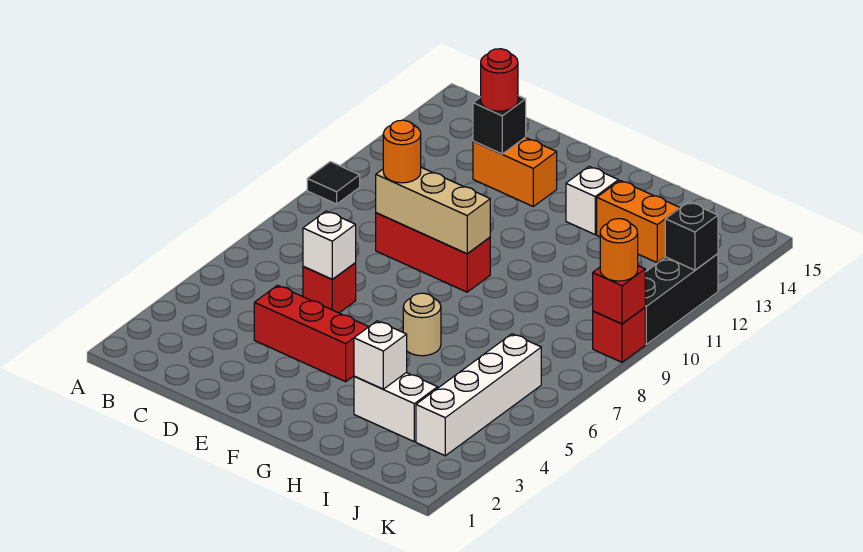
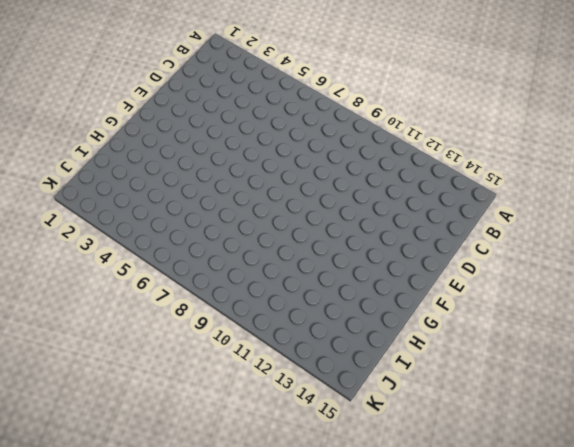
none -> black 1x1 tile [307,162,360,204]
none -> red 1x3 brick [254,285,369,382]
none -> red 1x1 brick [303,263,356,313]

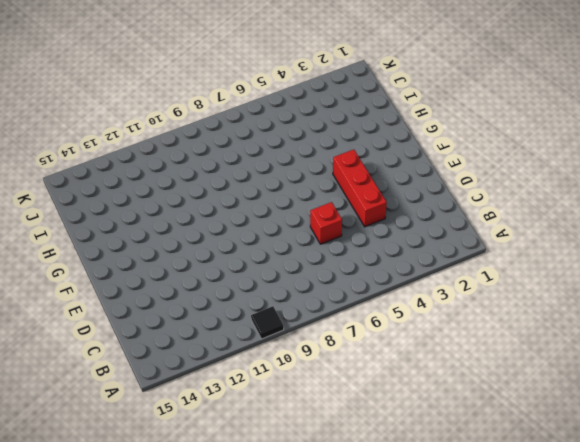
none -> red 1x3 brick [376,213,490,292]
none -> orange 1x2 brick [473,137,557,206]
none -> tan 1x1 round brick [403,293,441,356]

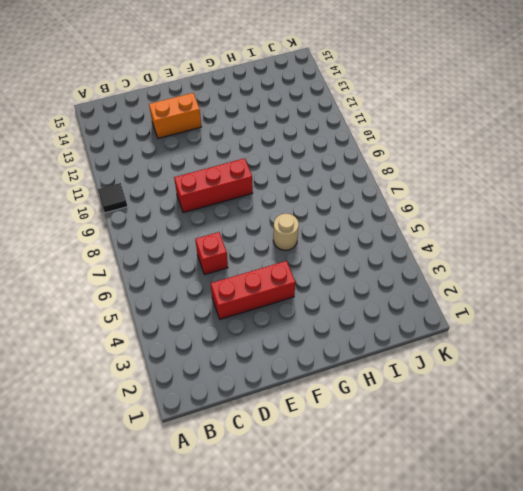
none -> white 1x1 brick [566,167,618,234]
none -> white 1x2 brick [354,373,438,442]
none -> orange 1x2 brick [597,181,680,263]

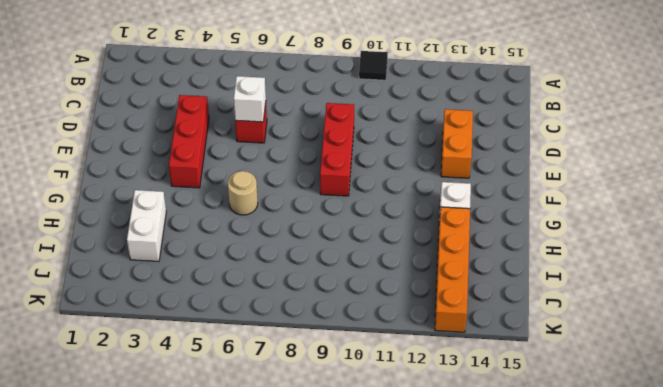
orange 1x4 brick [435,207,470,332] -> orange 1x2 brick [597,181,680,263]
none -> white 1x4 brick [416,334,541,456]
none -> red 1x1 brick [593,308,645,362]
none -> black 1x3 brick [645,254,718,344]

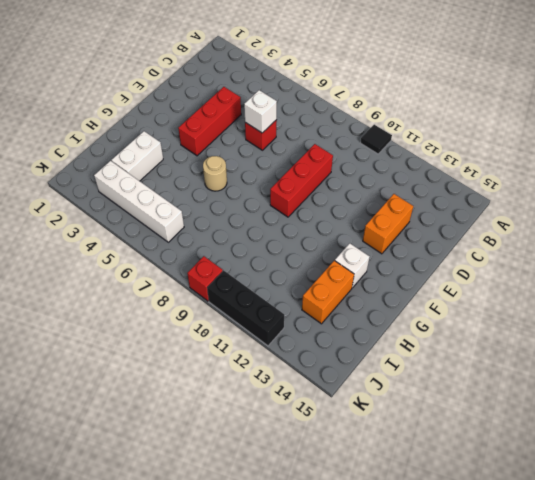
none -> tan 1x3 brick [376,167,490,254]
none -> black 1x1 brick [473,96,526,154]
none -> white 1x1 brick [354,321,407,389]

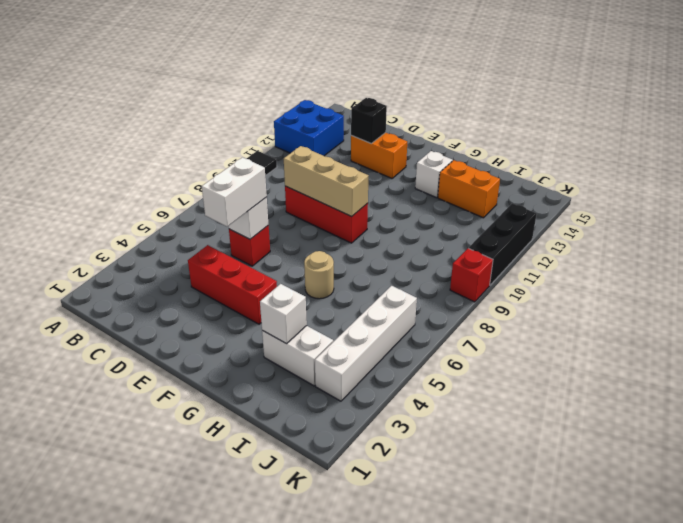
blue 2x2 brick [274,100,344,156] -> none
white 1x2 brick [202,157,267,226] -> none
none -> red 1x1 brick [593,266,645,324]
none -> black 1x1 brick [665,202,718,270]
none -> orange 1x1 round brick [383,120,421,183]

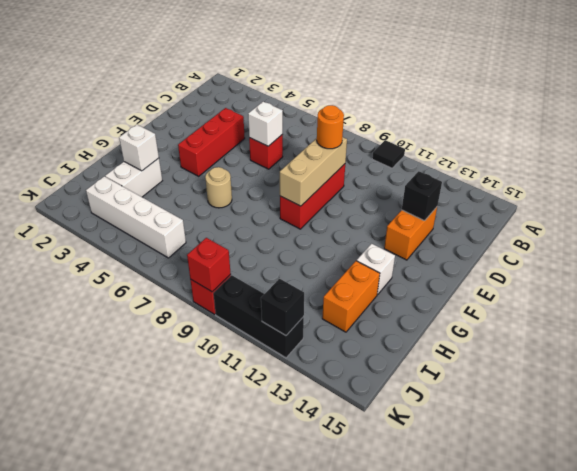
none -> red 1x1 round brick [481,49,518,111]
none -> orange 1x1 round brick [600,219,638,281]

